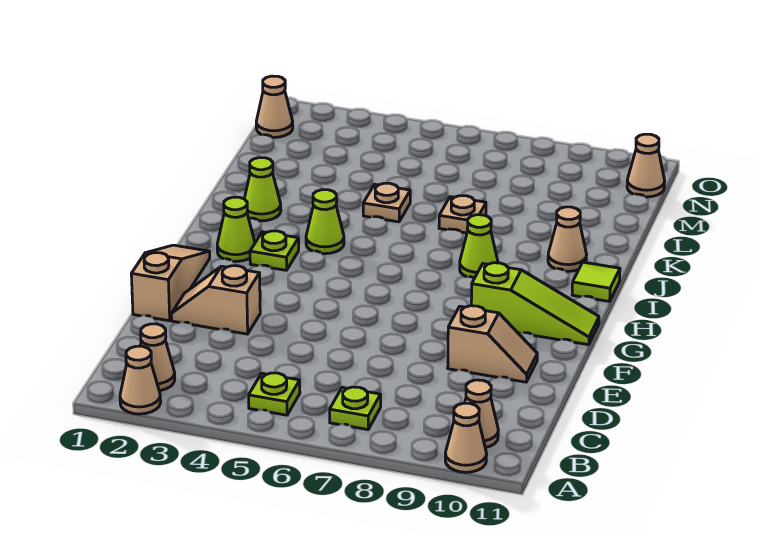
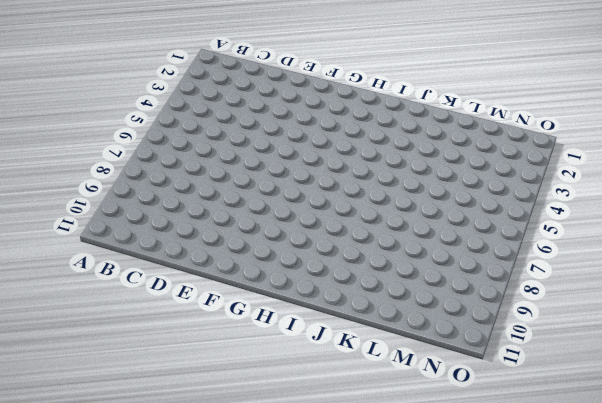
none -> tan 1x1 cone [120,346,161,414]
none -> tan 1x1 cone [445,403,487,472]
none -> tan 1x1 cone [140,324,175,391]

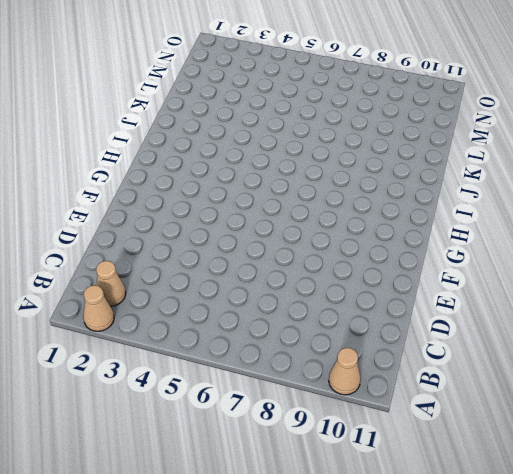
none -> lime 1x1 plate [249,373,300,415]
none -> lime 1x1 plate [330,387,381,430]
none -> tan 1x1 cone [465,380,498,448]

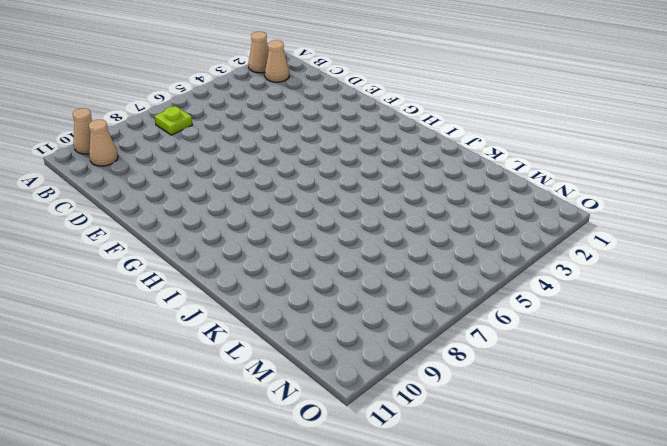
none -> lime 1x1 plate [249,373,300,415]
none -> tan 1x3 slope [131,245,210,321]
none -> tan 1x2 slope [171,266,260,334]

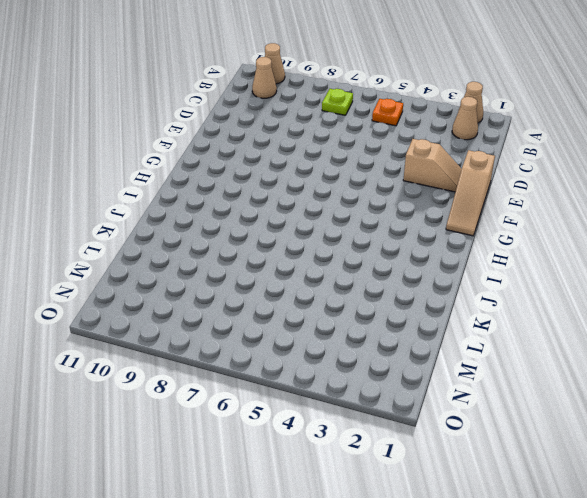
orange 1x1 plate [372,99,403,126] -> lime 1x1 plate [249,373,300,415]
none -> tan 1x2 slope [448,306,537,382]
none -> lime 1x3 slope [471,263,599,345]
none -> lime 1x1 cone [217,197,255,261]

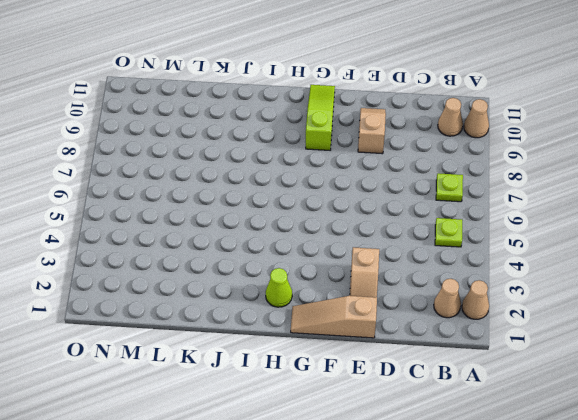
none -> lime 1x1 plate [250,231,299,270]
none -> lime 1x1 cone [306,190,344,254]
none -> lime 1x1 cone [460,215,498,278]

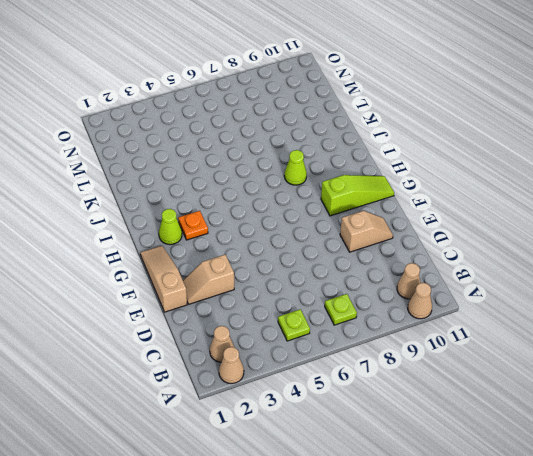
orange 1x1 plate [178,211,208,240] -> lime 1x1 plate [250,231,299,270]
none -> lime 1x1 cone [306,190,344,254]
none -> lime 1x1 tile [572,262,620,302]
none -> lime 1x1 cone [244,158,281,221]

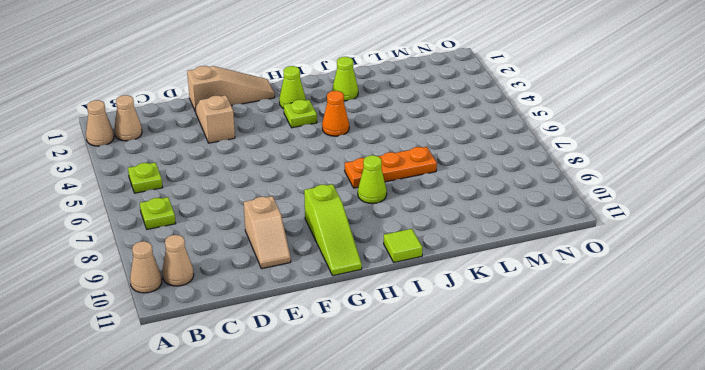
orange 1x1 cone [322,91,349,136] -> lime 1x1 cone [306,190,344,254]
orange 1x3 plate [345,147,437,188] -> tan 1x1 plate [439,196,486,233]
none -> tan 1x1 cone [548,207,587,271]
none -> tan 1x1 plate [363,183,410,222]
none -> tan 1x1 cone [256,76,293,137]

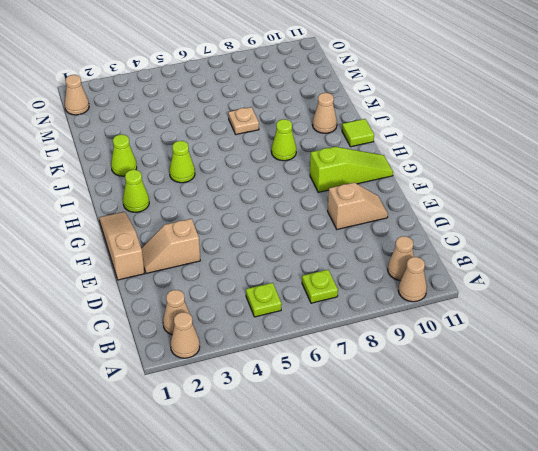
none -> lime 1x1 plate [250,231,299,270]
none -> tan 1x1 plate [363,183,410,222]
none -> tan 1x1 cone [627,134,665,197]

